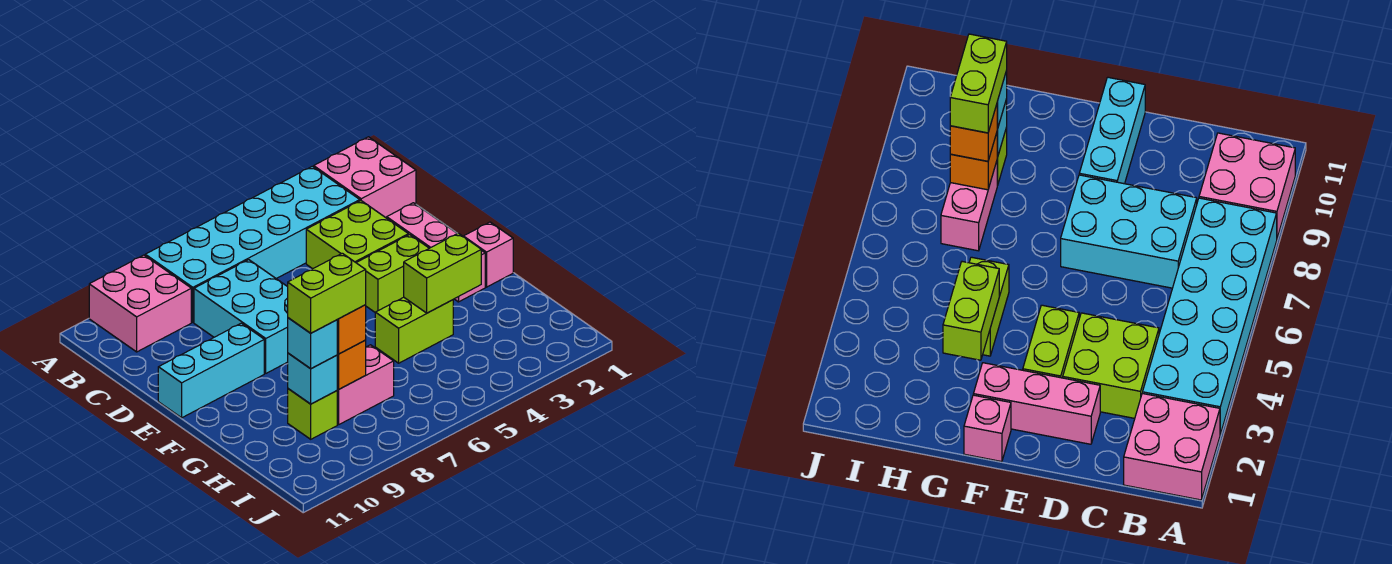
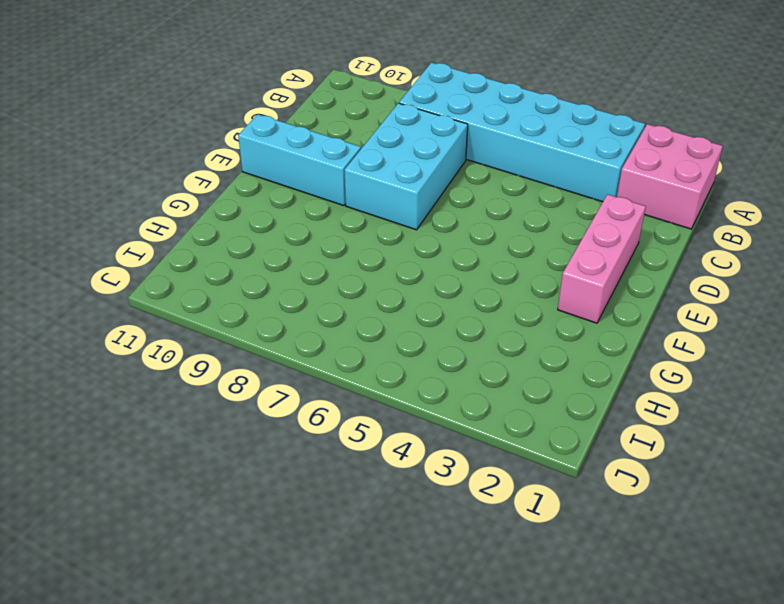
none -> pink 2x2 brick [89,255,191,352]
none -> lime 2x2 brick [306,201,408,269]
none -> lime 1x2 brick [356,235,429,312]

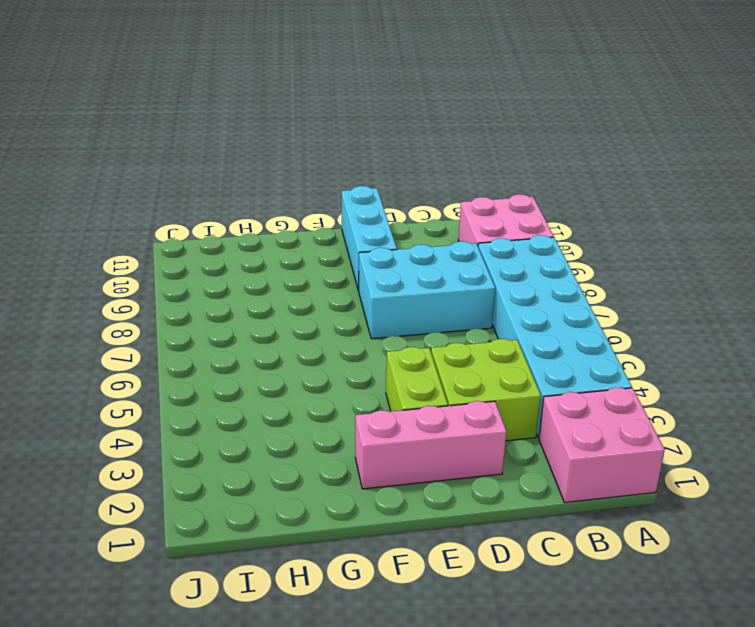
none -> pink 1x1 brick [463,222,513,287]
none -> lime 1x2 brick [375,297,453,363]
none -> pink 1x2 brick [337,345,394,424]

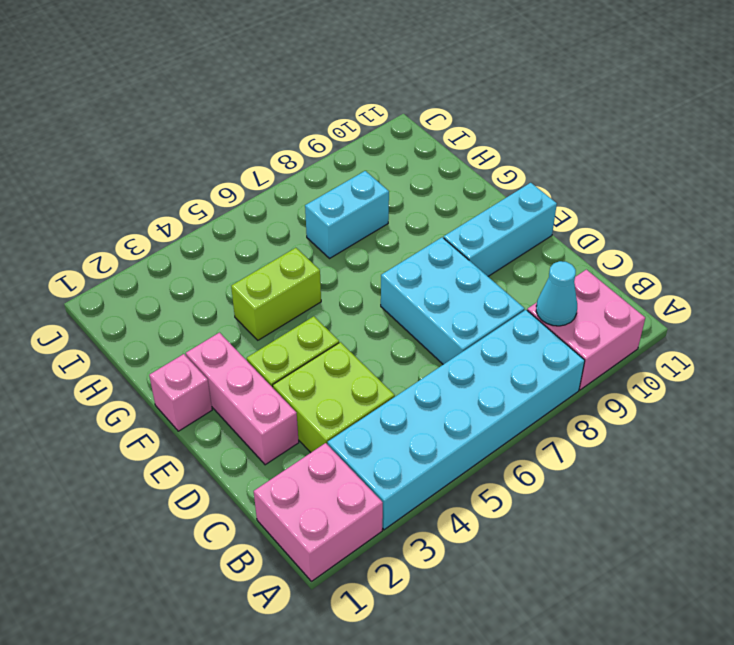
cyan 1x1 cone [536,261,577,326] -> none
cyan 1x2 brick [305,171,389,259] -> pink 1x2 brick [337,345,394,424]
none -> lime 1x1 brick [288,389,337,439]
none -> lime 1x2 brick [404,233,481,313]
none -> orange 1x1 brick [337,340,366,389]

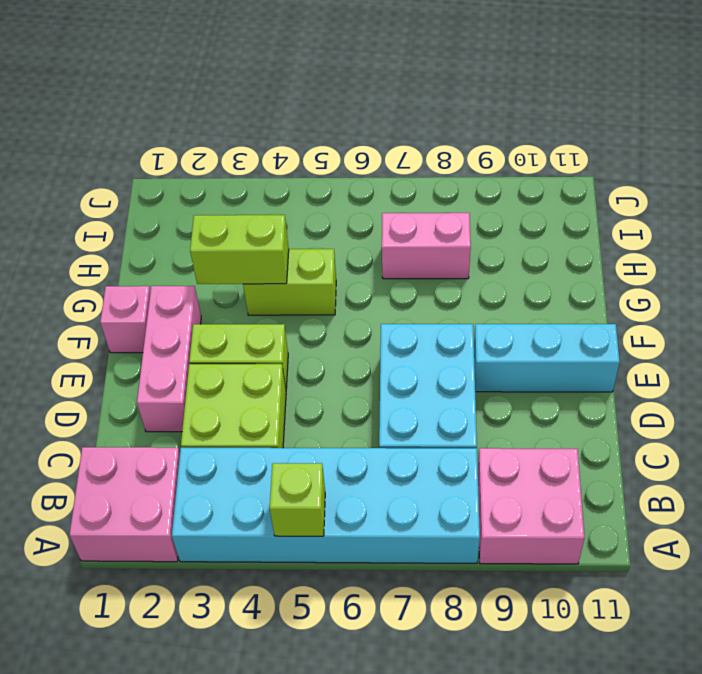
lime 1x1 brick [270,463,325,536] -> lime 1x1 brick moved to [288,389,337,439]
none -> orange 1x1 brick [337,340,366,389]
none -> cyan 1x1 brick [288,353,337,404]
none -> orange 1x1 brick [337,305,366,354]

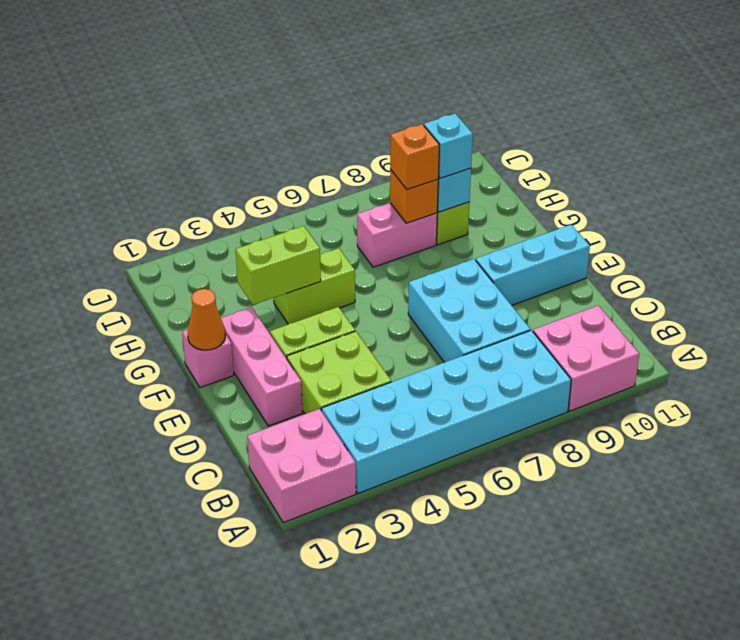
orange 1x1 cone [188,289,225,350] -> none
none -> lime 1x2 brick [288,253,366,333]

